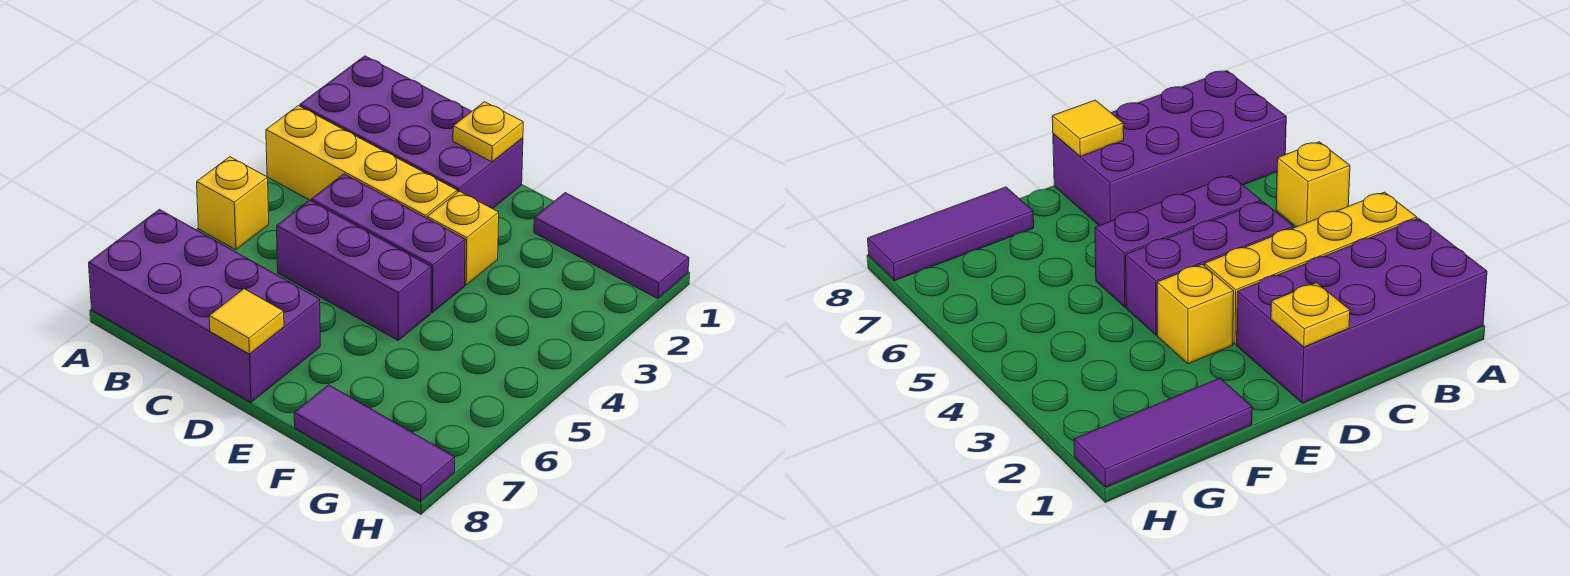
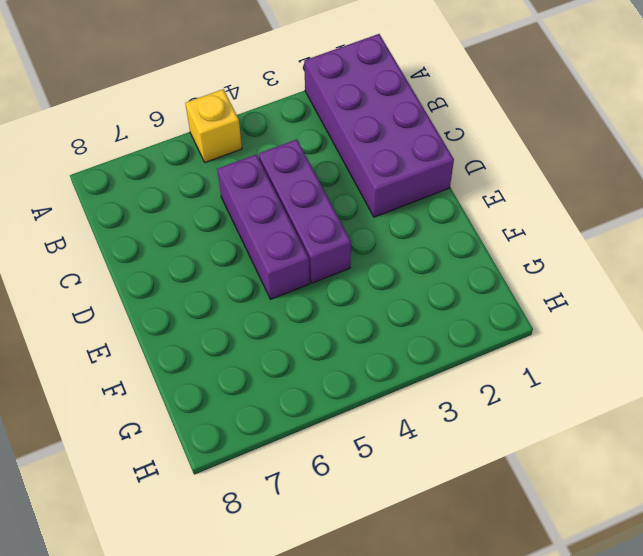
none -> yellow 1x4 brick [266,106,457,218]
none -> purple 2x4 brick [89,209,320,402]

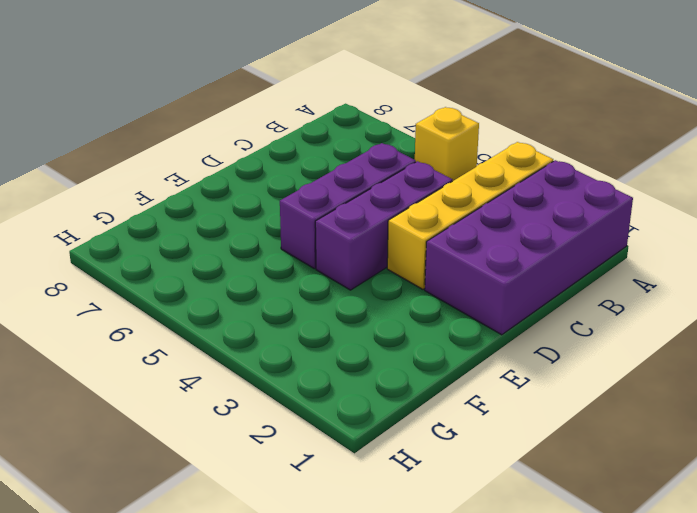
none -> purple 2x4 brick [89,209,320,402]
none -> yellow 1x1 brick [427,191,499,285]

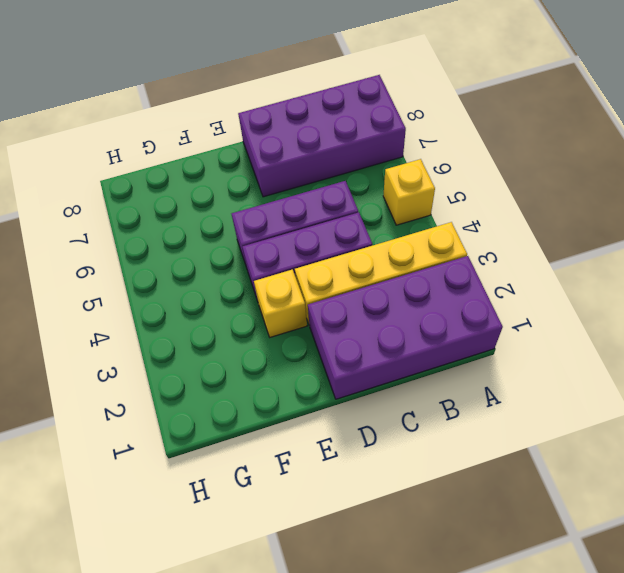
none -> purple 1x3 tile [534,193,689,298]
none -> purple 1x3 tile [294,385,455,501]

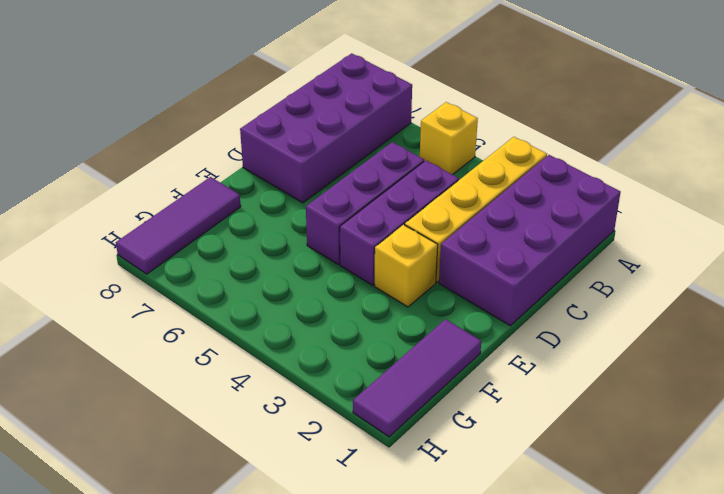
none -> yellow 1x1 plate [453,102,523,162]
none -> yellow 1x1 tile [209,289,284,354]

